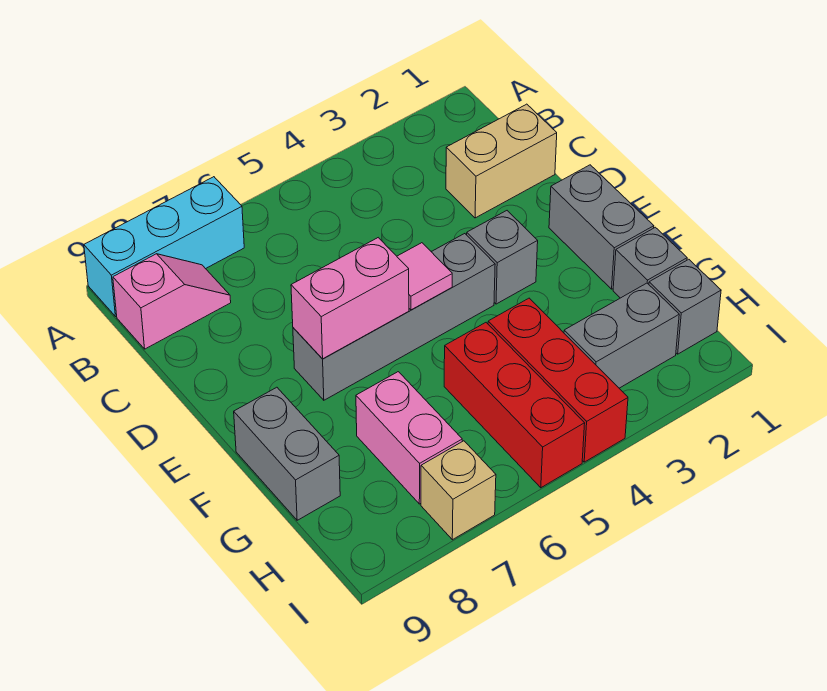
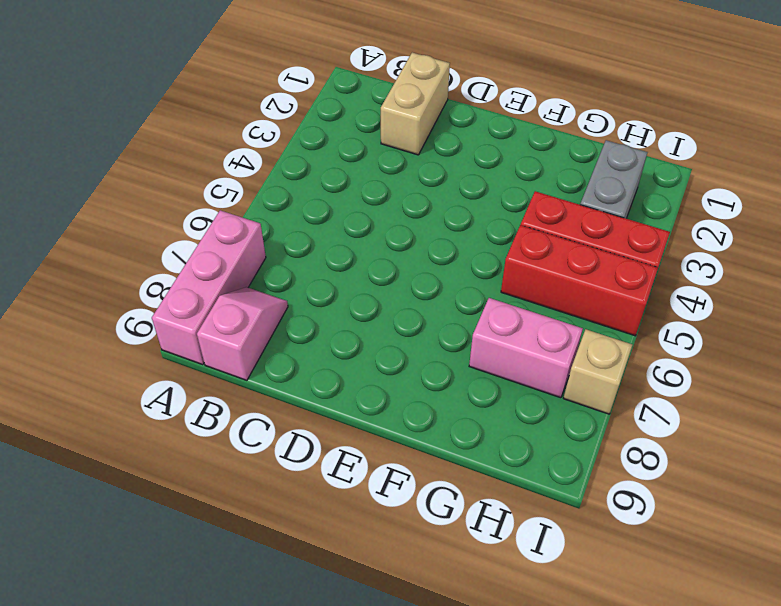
pink 1x3 brick [152,210,266,365] -> cyan 1x3 brick [84,177,244,316]
none -> grey 1x2 brick [549,165,654,289]
none -> grey 1x1 brick [467,211,538,304]
none -> grey 1x4 brick [293,234,495,400]

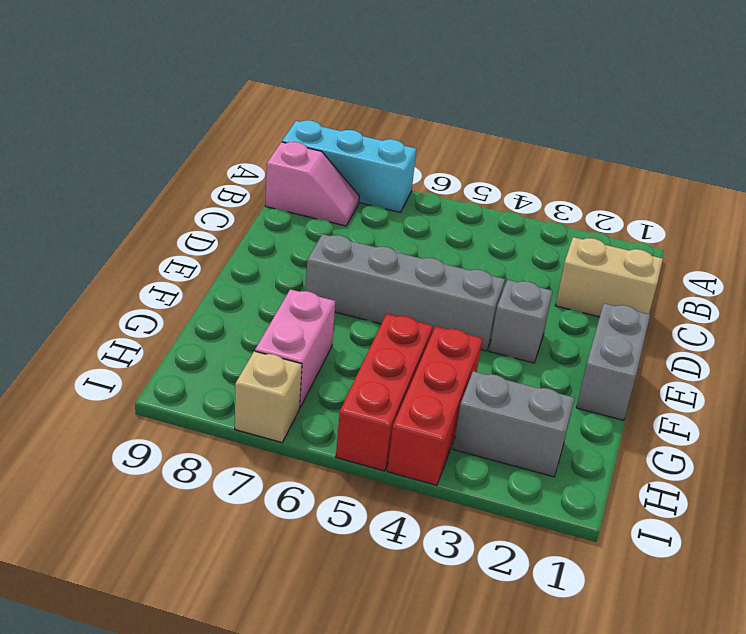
none -> grey 1x2 brick [234,387,340,520]
none -> grey 1x1 brick [613,227,687,298]
none -> grey 1x1 brick [649,259,721,354]

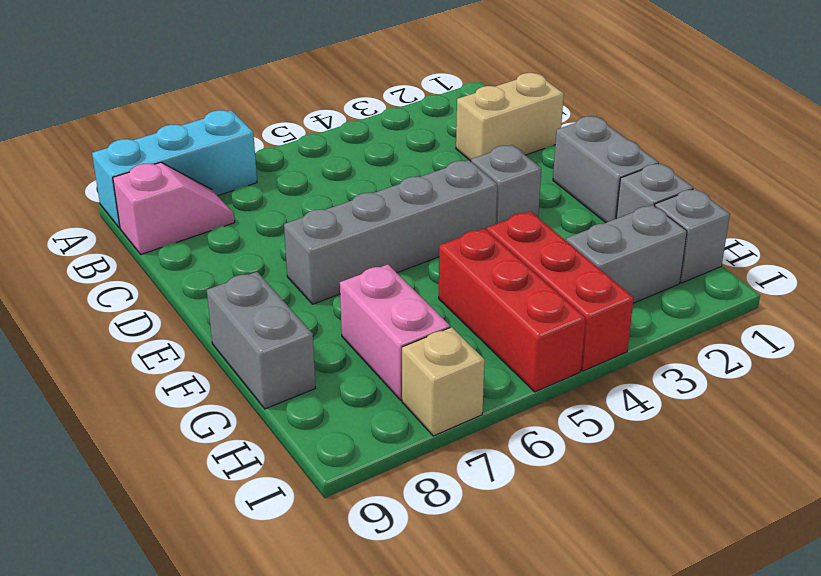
none -> pink 1x1 tile [397,243,452,310]
none -> pink 1x2 brick [291,238,409,359]

